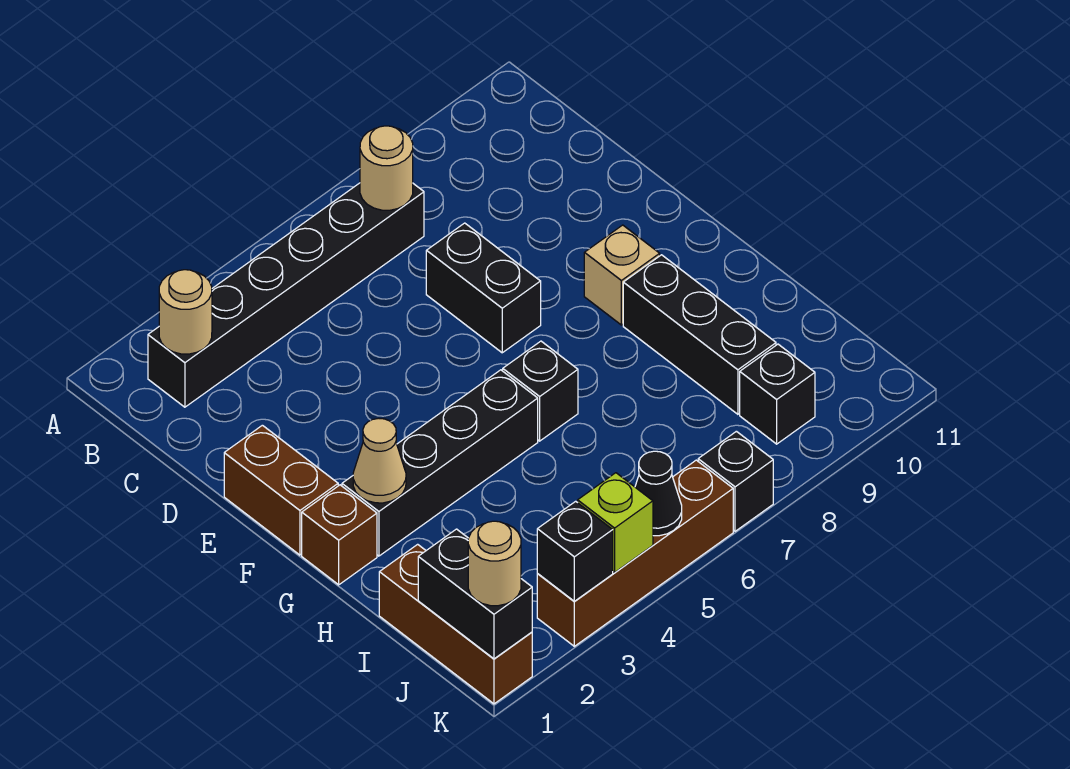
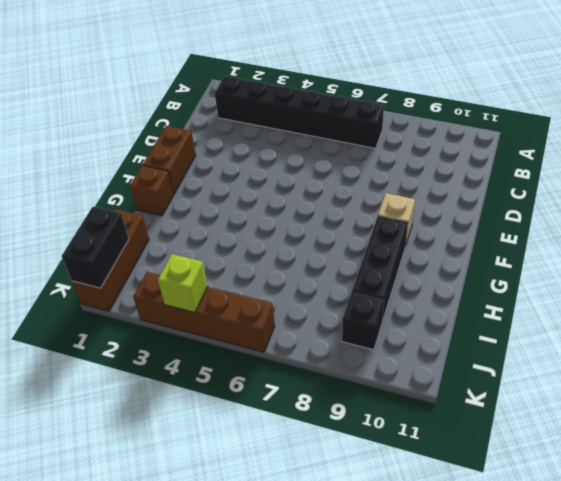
none -> black 1x2 brick [426,223,541,353]
none -> black 1x4 brick [342,370,538,556]
none -> black 1x1 brick [503,341,578,441]

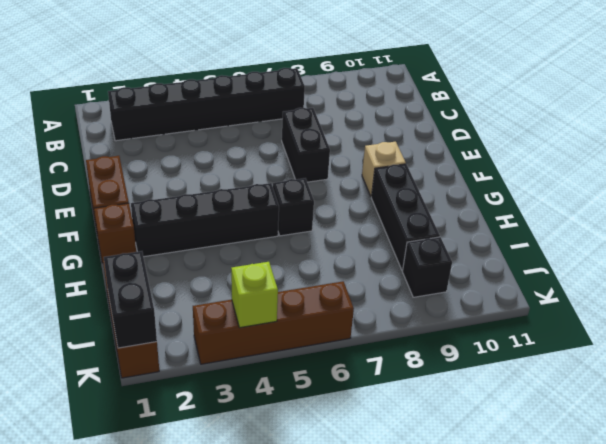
none -> black 1x1 brick [698,431,773,531]
none -> tan 1x1 round brick [159,270,212,354]
none -> tan 1x1 round brick [360,126,413,210]

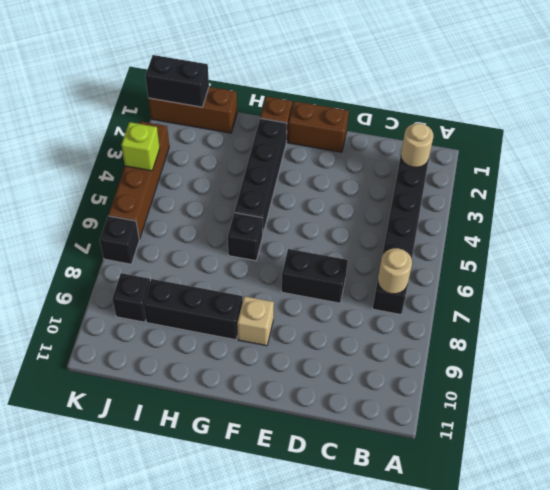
none -> tan 1x1 cone [353,418,406,503]
none -> black 1x1 brick [537,501,613,601]
none -> black 1x1 cone [635,451,682,536]

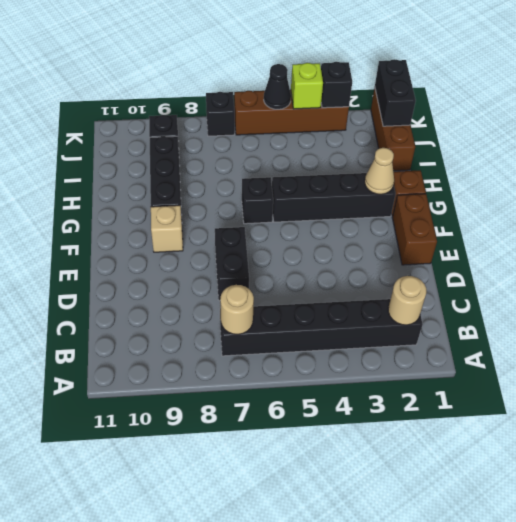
none -> tan 1x1 round brick [468,521,521,606]

